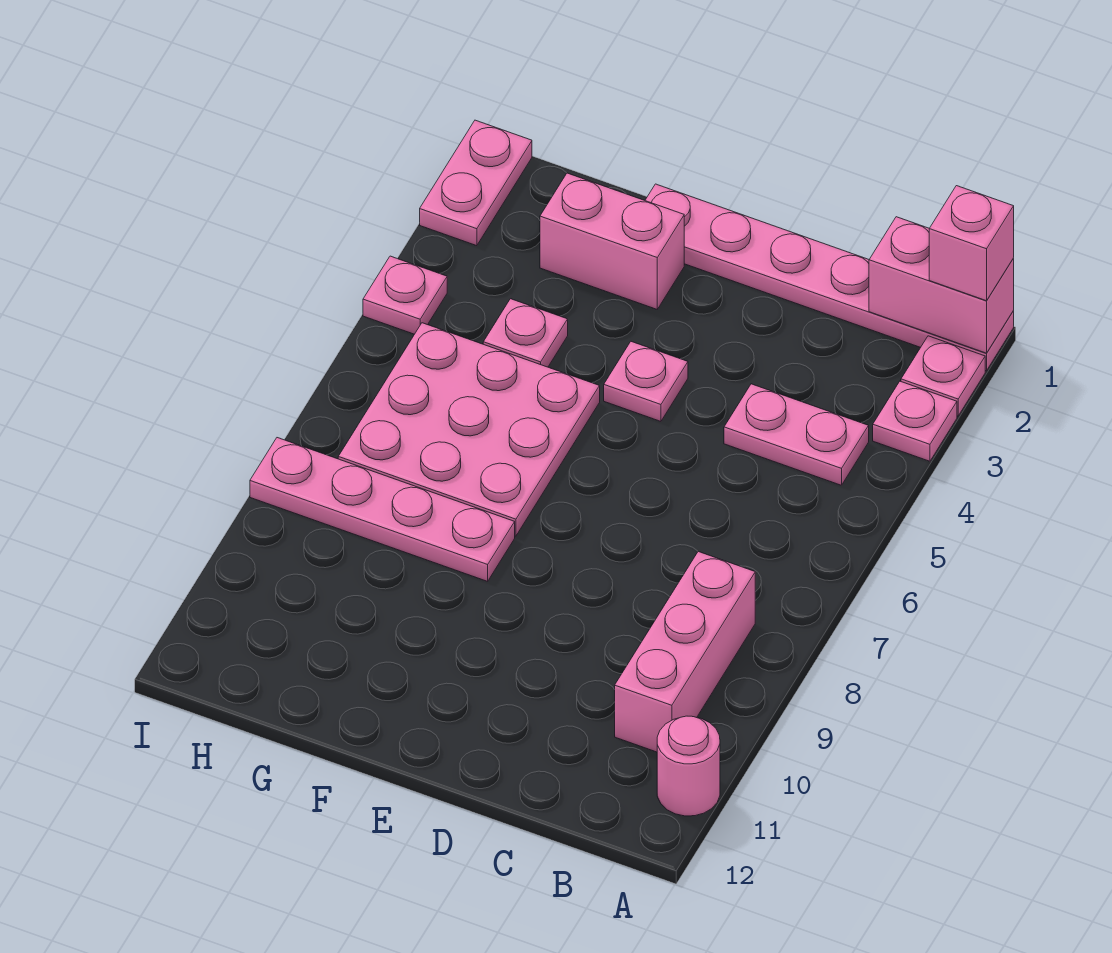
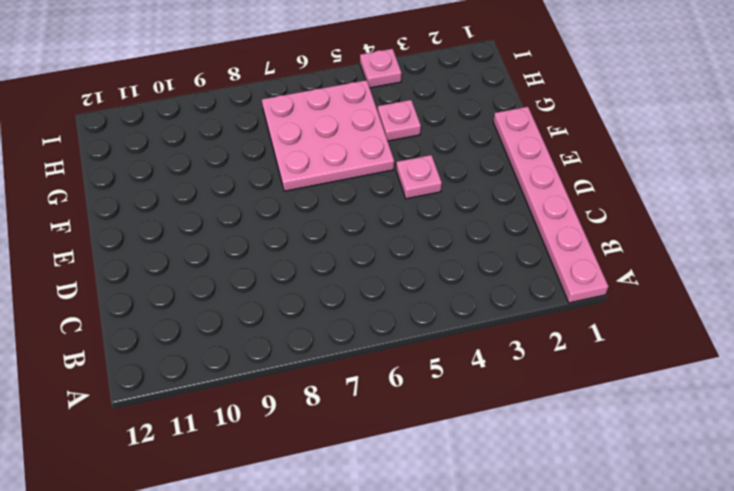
none -> pink 1x1 plate [901,336,985,416]
none -> pink 1x1 plate [873,381,957,461]
none -> pink 1x1 round brick [657,716,720,816]

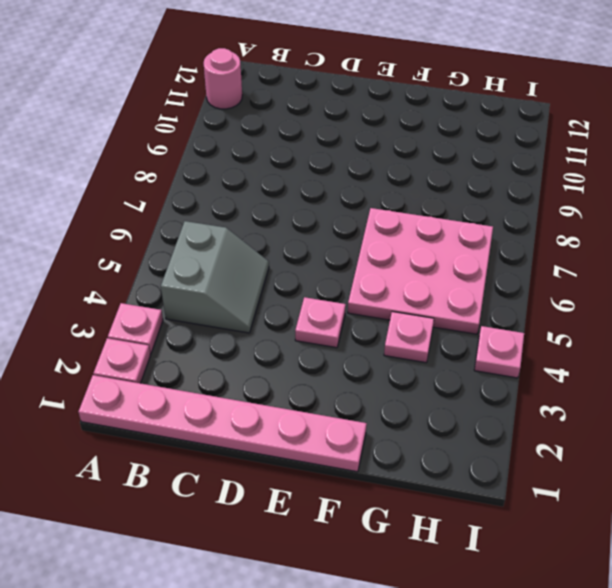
grey 2x2 slope [161,221,269,333] -> pink 1x2 plate [724,384,869,485]
none -> pink 1x3 brick [615,552,755,752]
none -> pink 1x2 brick [540,173,684,309]
none -> pink 1x4 plate [250,438,515,581]

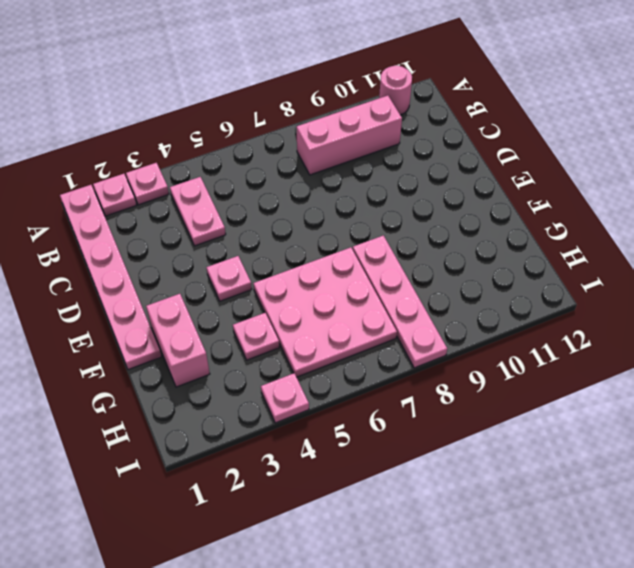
none -> pink 1x2 plate [420,120,532,246]
none -> pink 1x2 brick [869,217,1014,353]
none -> pink 1x1 brick [929,186,1014,301]

